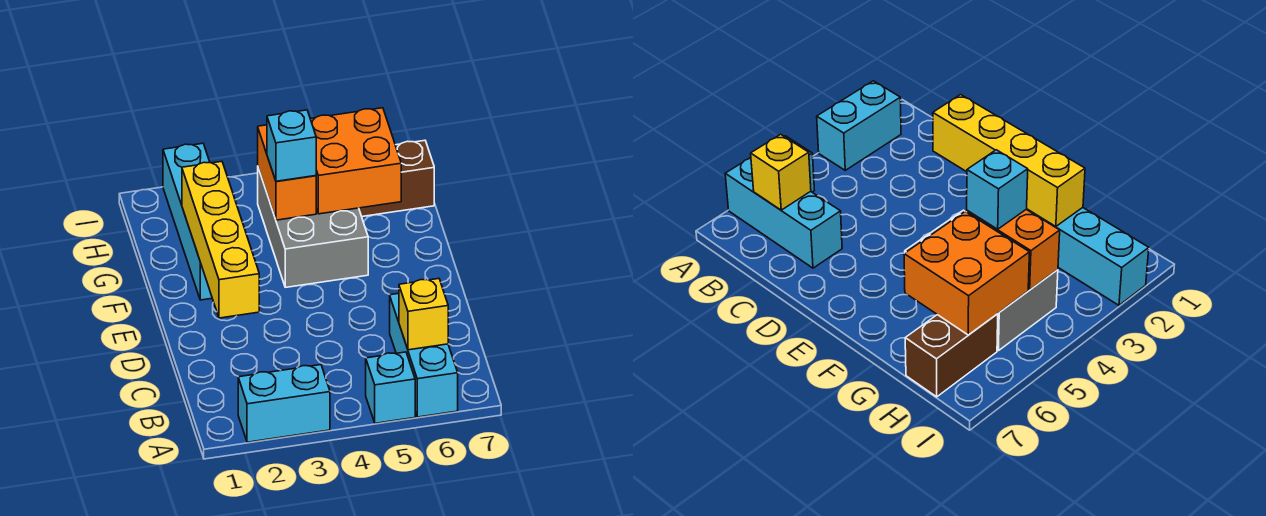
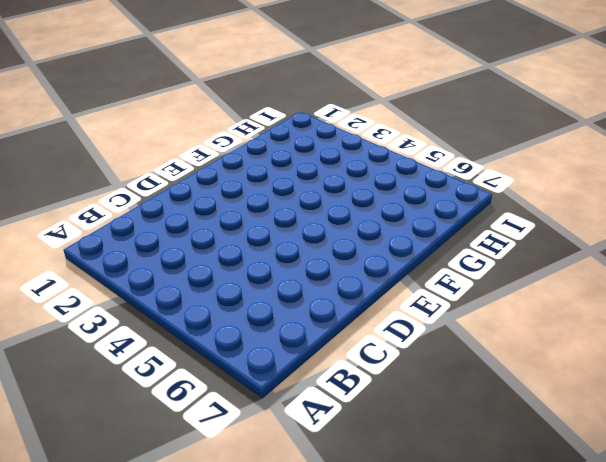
none -> cyan 1x2 brick [238,365,330,442]
none -> cyan 1x1 brick [366,352,415,423]

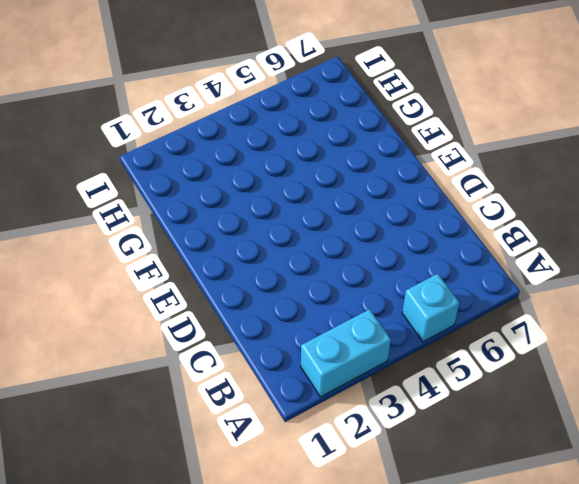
none -> cyan 1x3 brick [390,293,458,417]
none -> cyan 1x4 brick [163,143,212,300]

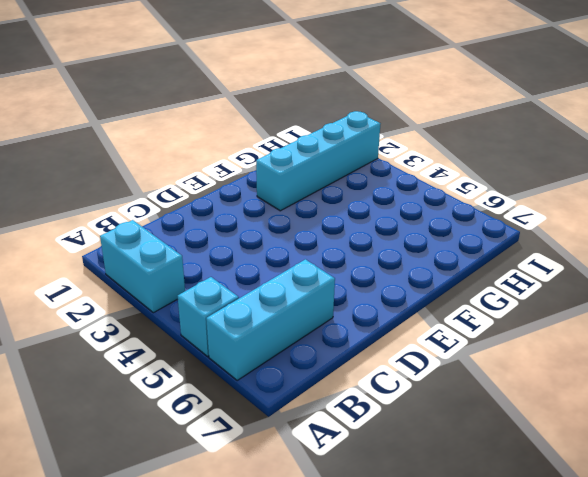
none -> grey 2x3 brick [258,168,368,287]
none -> brown 1x2 brick [359,140,434,217]

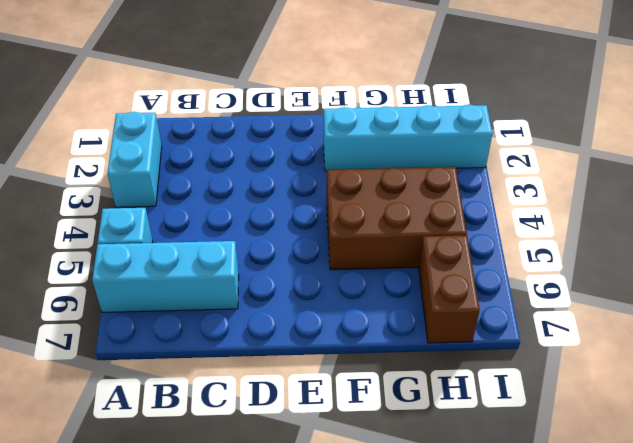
brown 2x3 brick [327,167,467,270] -> grey 2x3 brick [258,168,368,287]
none -> yellow 1x1 brick [399,279,448,350]
none -> yellow 1x4 brick [182,161,259,318]

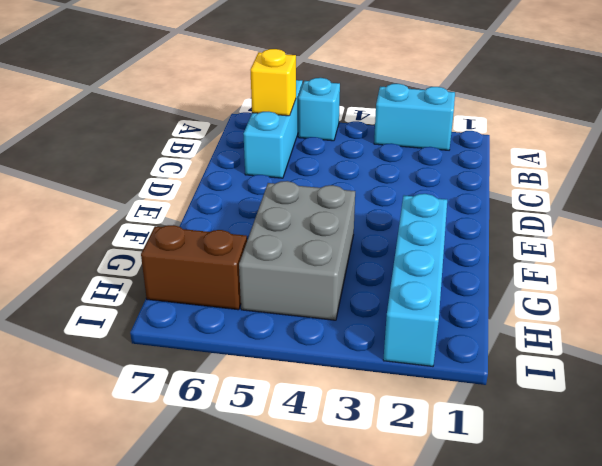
none -> yellow 1x4 brick [182,161,259,318]
none -> orange 1x2 brick [258,125,316,220]

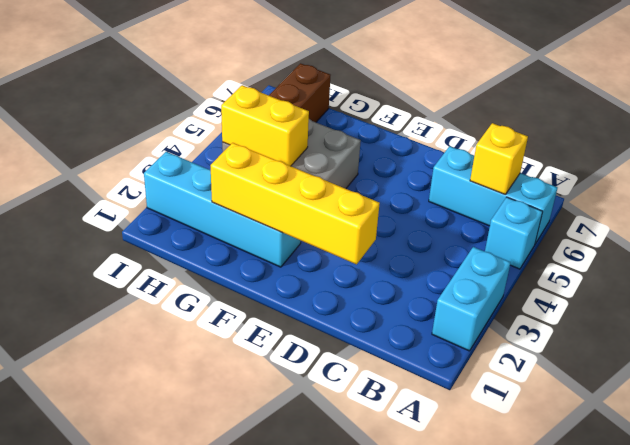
yellow 1x2 brick [221,85,309,166] -> orange 1x2 brick [258,125,316,220]
none -> orange 2x2 brick [310,108,401,214]
none -> cyan 1x1 brick [267,110,316,181]

